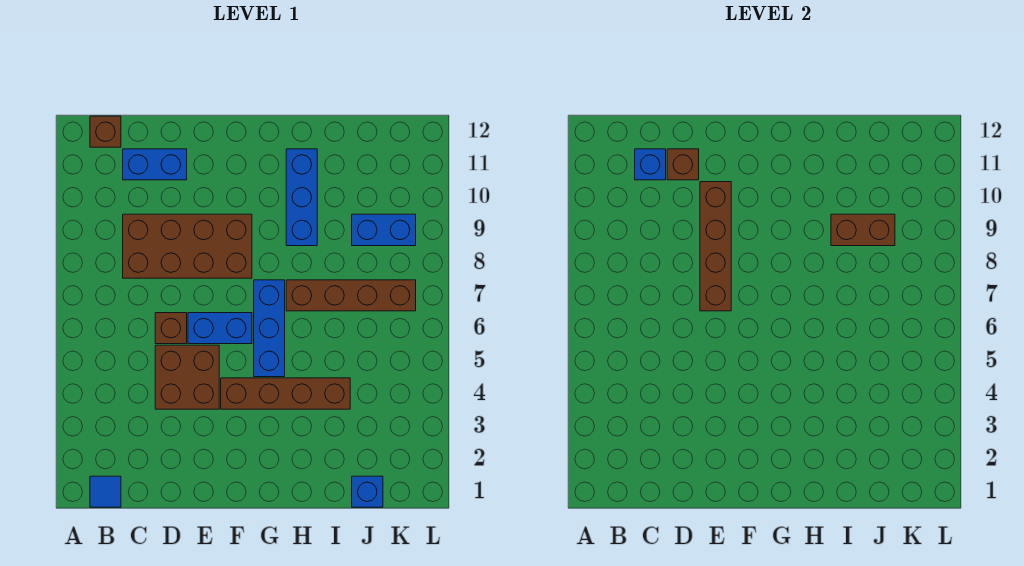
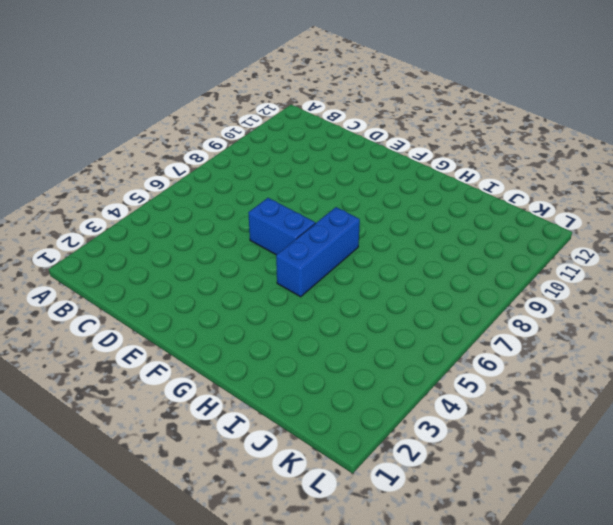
none -> blue 1x1 tile [90,476,121,507]
none -> brown 1x1 brick [90,116,121,147]
none -> brown 2x4 brick [123,214,252,278]

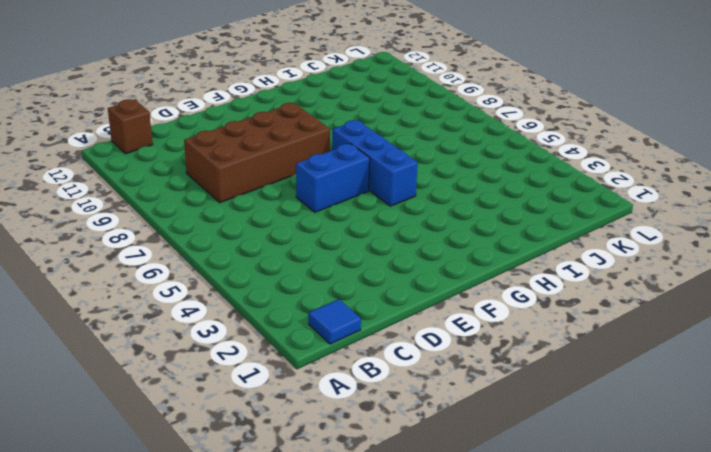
none -> blue 1x2 brick [123,149,187,180]
none -> brown 2x2 brick [155,345,219,409]
none -> brown 1x1 brick [155,313,187,344]

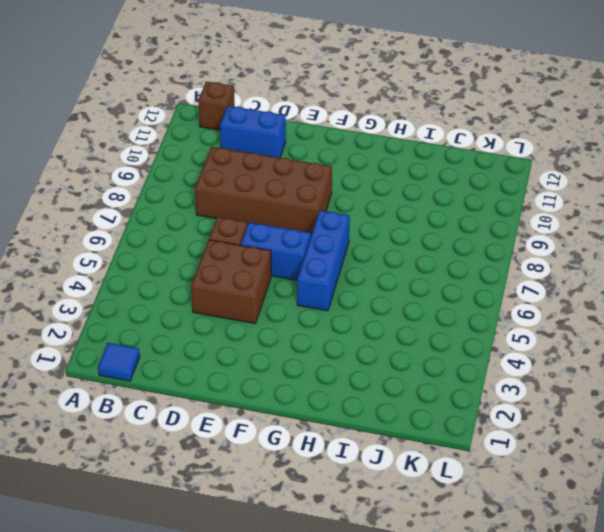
none -> brown 1x4 brick [221,378,350,409]
none -> brown 1x4 brick [286,280,416,311]
none -> blue 1x3 brick [286,149,317,246]

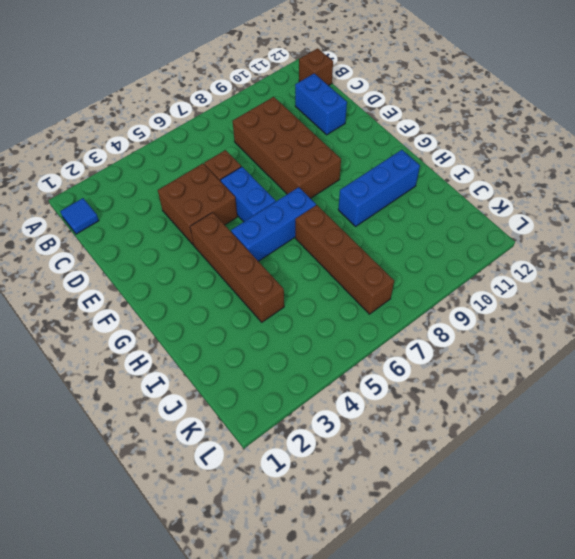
none -> blue 1x1 brick [352,476,383,507]
none -> blue 1x2 brick [352,214,416,246]
none -> blue 1x1 brick [635,149,666,180]

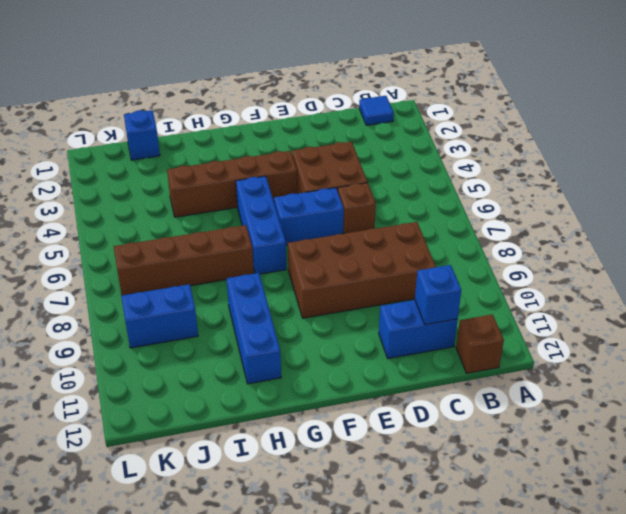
none -> brown 1x1 brick [667,149,699,180]
none -> brown 1x4 brick [700,182,731,311]
none -> brown 1x2 brick [831,214,895,246]

